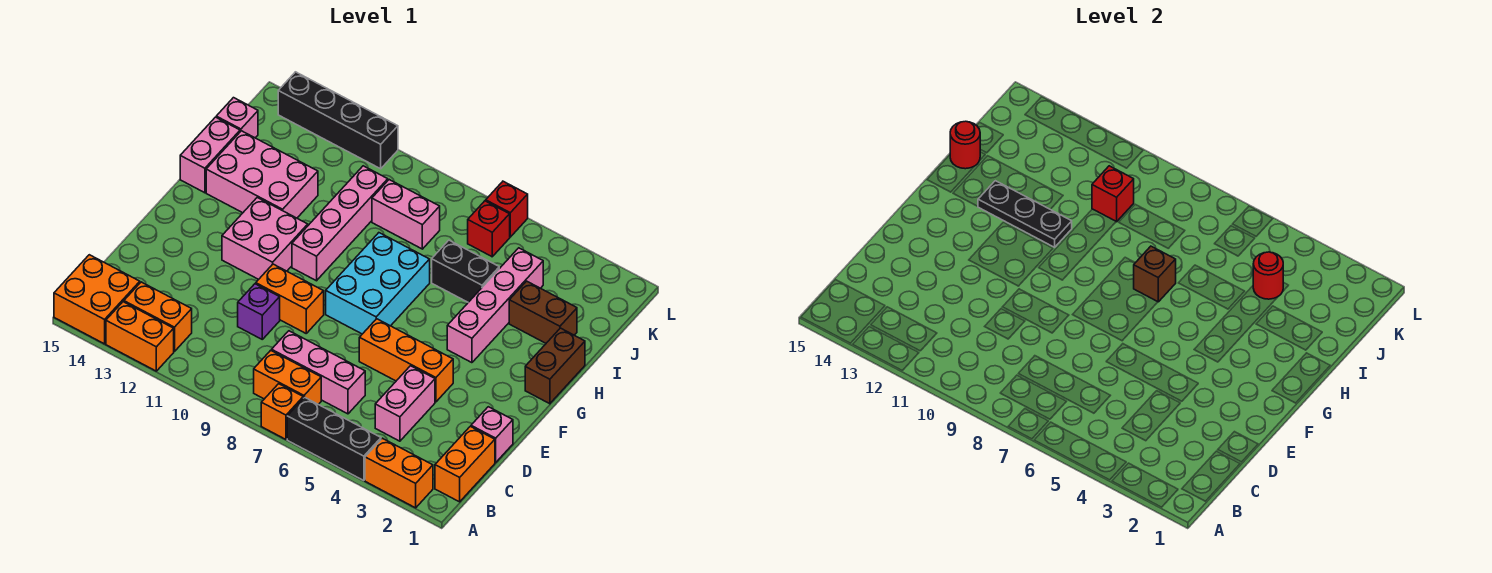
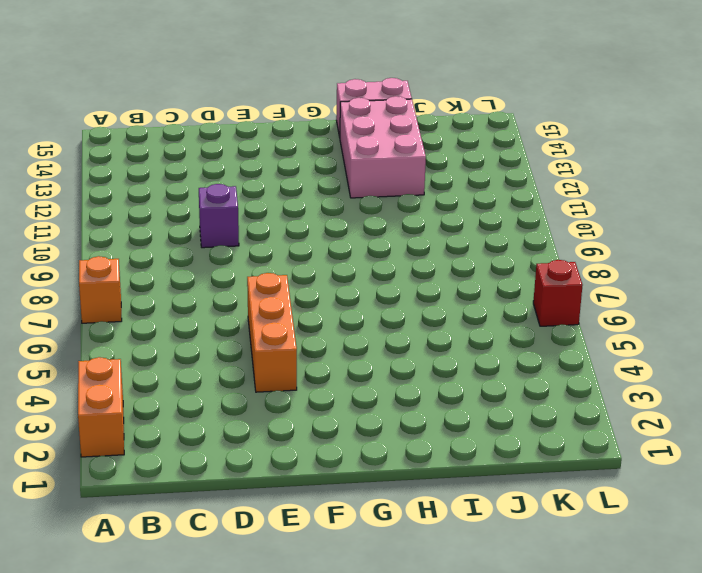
none -> black 1x3 brick [287,397,381,481]
none -> orange 1x2 brick [106,302,174,371]
none -> orange 2x2 brick [54,255,140,344]
none -> orange 1x2 brick [435,426,495,502]

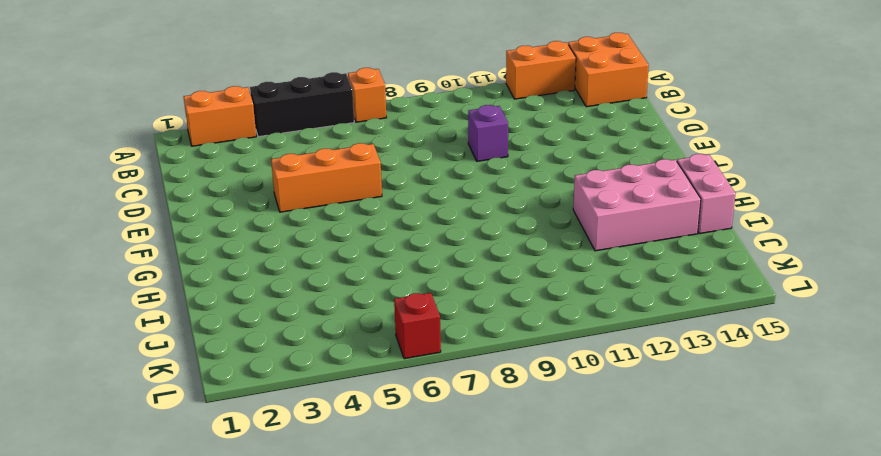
none -> orange 1x2 brick [435,426,495,502]
none -> orange 1x2 brick [254,350,321,404]
none -> orange 1x2 brick [124,282,192,352]
none -> pink 1x2 brick [375,366,435,441]

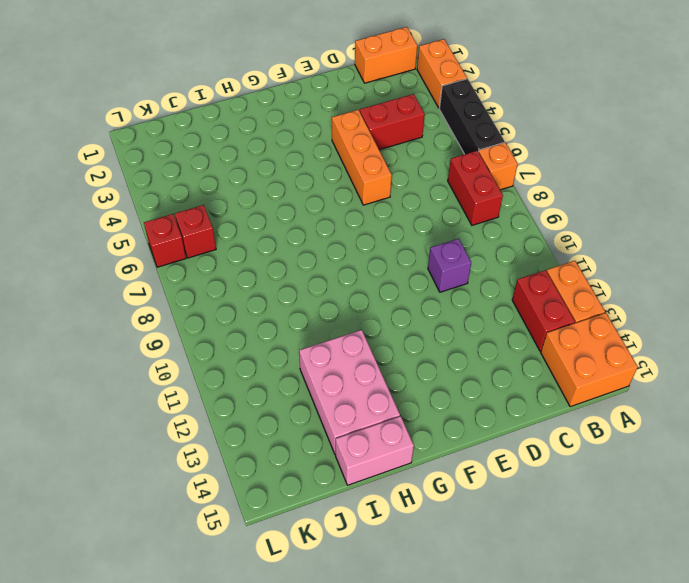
red 1x2 brick [448,151,503,225] -> orange 1x2 brick [254,350,321,404]
red 1x2 brick [512,270,575,351] -> orange 1x2 brick [124,282,192,352]
red 1x2 brick [360,94,425,150] -> pink 1x2 brick [375,366,435,441]
none -> pink 1x3 brick [272,331,365,414]
none -> pink 1x1 brick [471,407,513,462]
none -> orange 1x2 brick [256,264,324,333]
none -> cyan 2x3 brick [326,233,430,334]

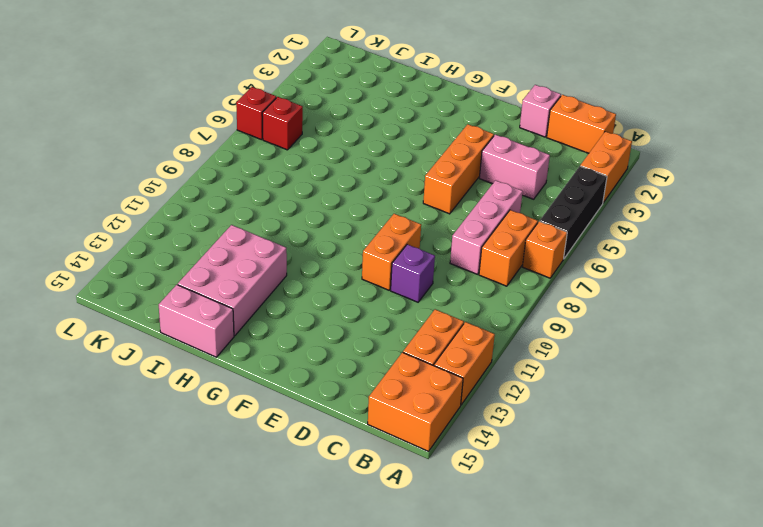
none -> cyan 2x3 brick [326,233,430,334]
none -> pink 2x2 brick [222,198,308,279]
none -> brown 1x2 brick [525,328,585,404]
none -> pink 1x4 brick [447,248,543,363]

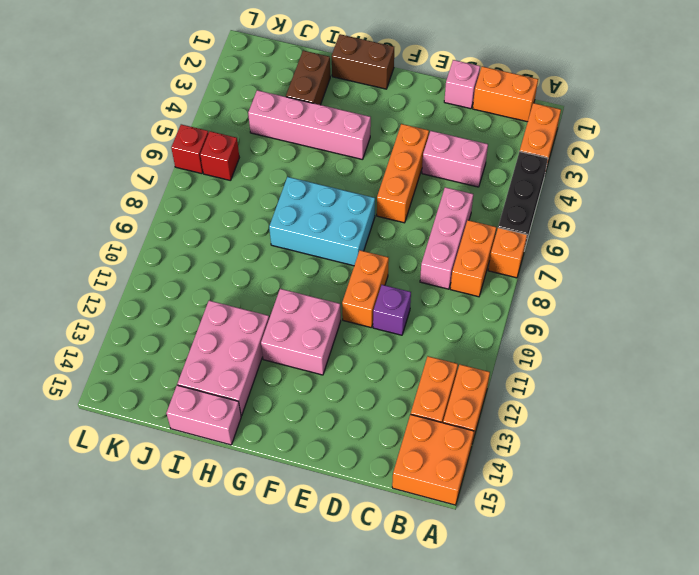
none -> pink 1x4 brick [292,166,388,281]
none -> black 1x2 brick [432,240,499,302]
none -> pink 1x2 brick [372,180,440,249]
none -> pink 1x1 brick [216,98,258,138]

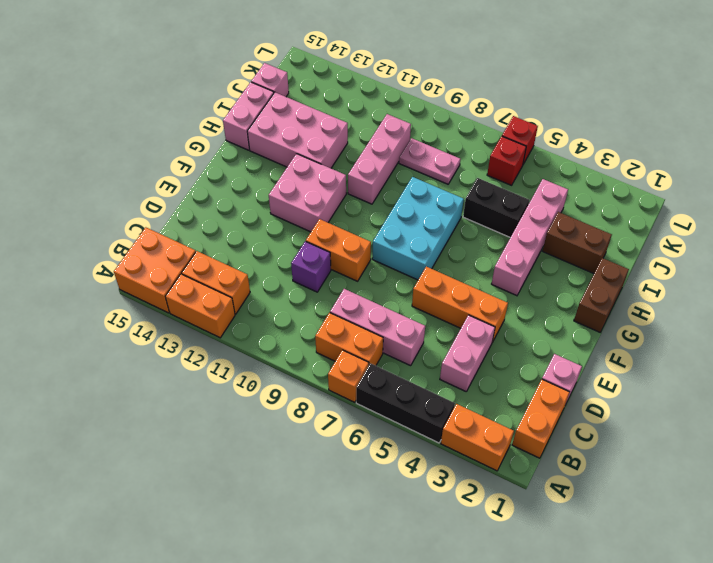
pink 1x3 brick [348,114,411,204] -> pink 1x4 brick [292,166,388,281]
pink 1x2 plate [399,138,461,184] -> pink 1x2 brick [372,180,440,249]
none -> black 1x4 brick [278,72,398,169]
none -> brown 1x1 brick [1134,246,1176,302]
none -> black 1x3 plate [978,181,1072,247]
none -> red 1x1 round brick [950,121,980,169]

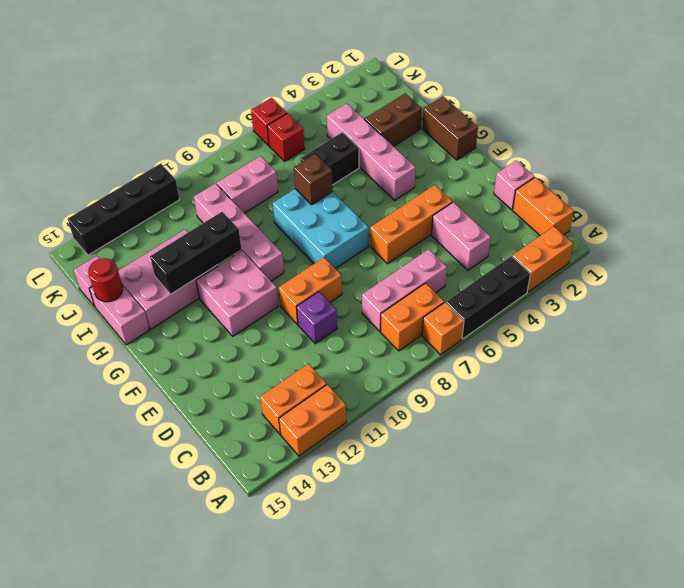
black 1x3 brick [150,212,241,294] -> black 1x3 plate [978,181,1072,247]
none -> orange 2x2 brick [54,255,140,344]
none -> red 1x1 round brick [1253,252,1283,299]
none -> red 1x1 brick [1092,166,1134,222]

